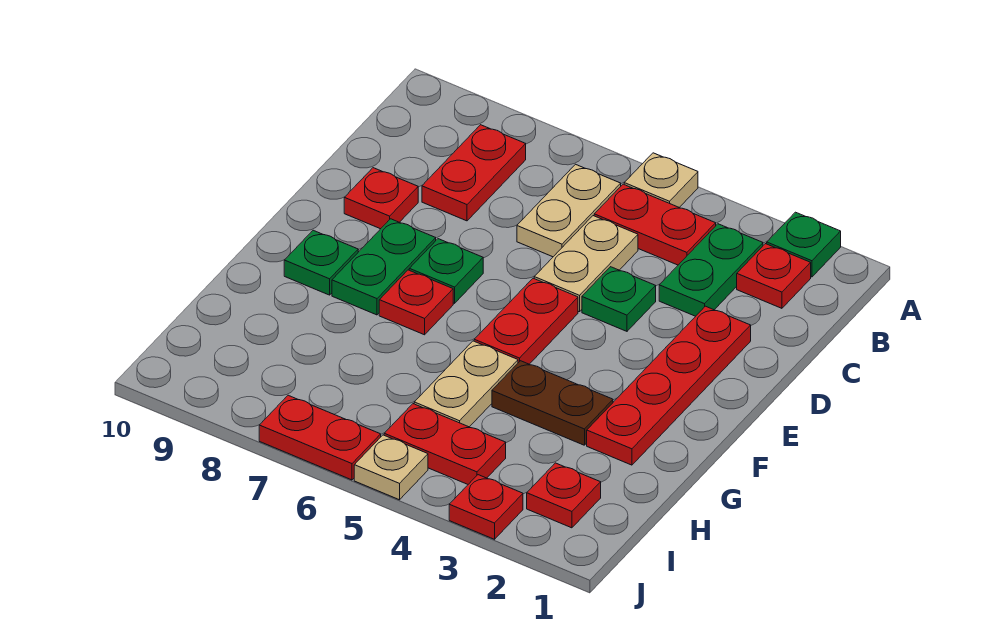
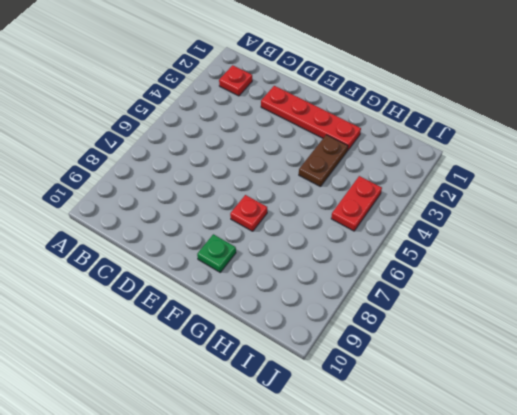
none -> green 1x1 plate [767,212,841,277]
none -> tan 1x1 plate [624,153,698,207]
none -> green 1x2 plate [659,224,763,316]

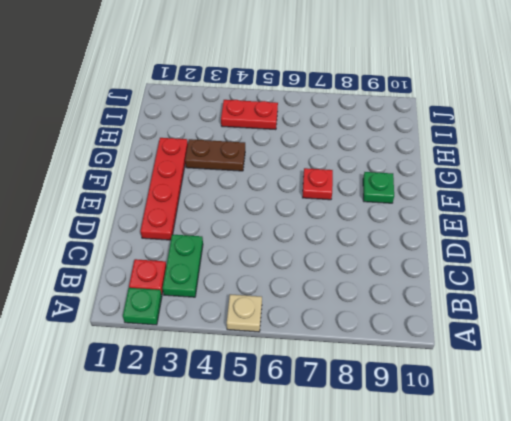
none -> red 1x2 plate [594,184,716,265]
none -> tan 1x2 plate [517,164,621,257]
none -> red 1x2 plate [422,125,526,221]

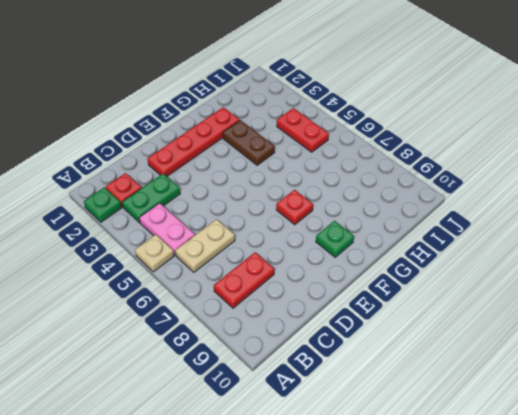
pink 1x2 plate [139,203,195,255] -> red 1x2 plate [594,184,716,265]
none -> tan 1x2 plate [534,216,638,312]
none -> green 1x1 plate [582,267,656,331]
none -> red 1x1 plate [344,168,418,229]

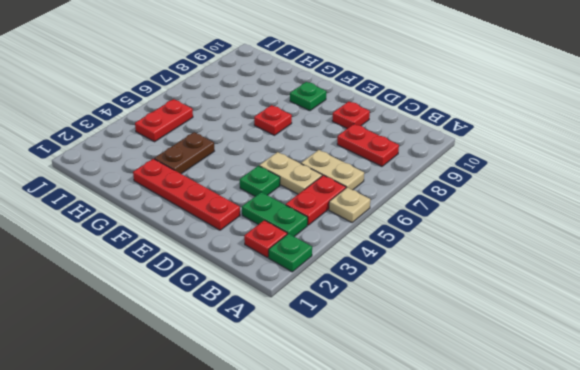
none -> red 1x2 plate [474,278,578,364]
none -> green 1x1 plate [409,239,483,303]
none -> green 1x2 plate [332,219,436,315]

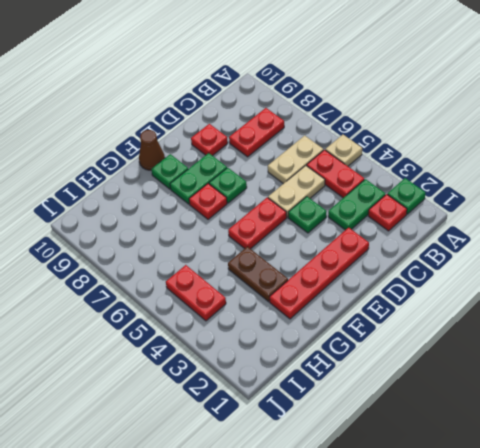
brown 1x1 cone [139,130,165,170] -> none
none -> tan 1x2 plate [414,341,518,427]
none -> red 1x1 plate [527,463,601,528]
none -> red 1x1 plate [449,475,523,539]

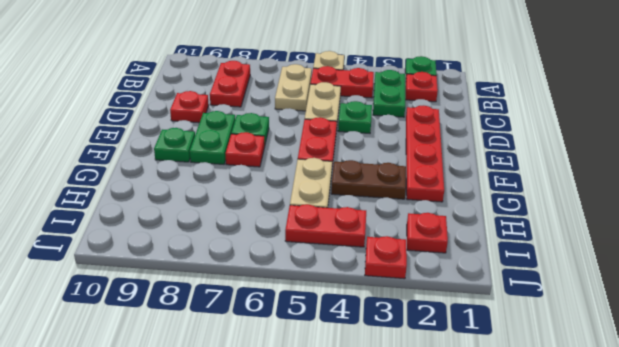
none -> tan 1x1 plate [354,435,428,500]
none -> red 1x2 plate [259,395,381,480]

